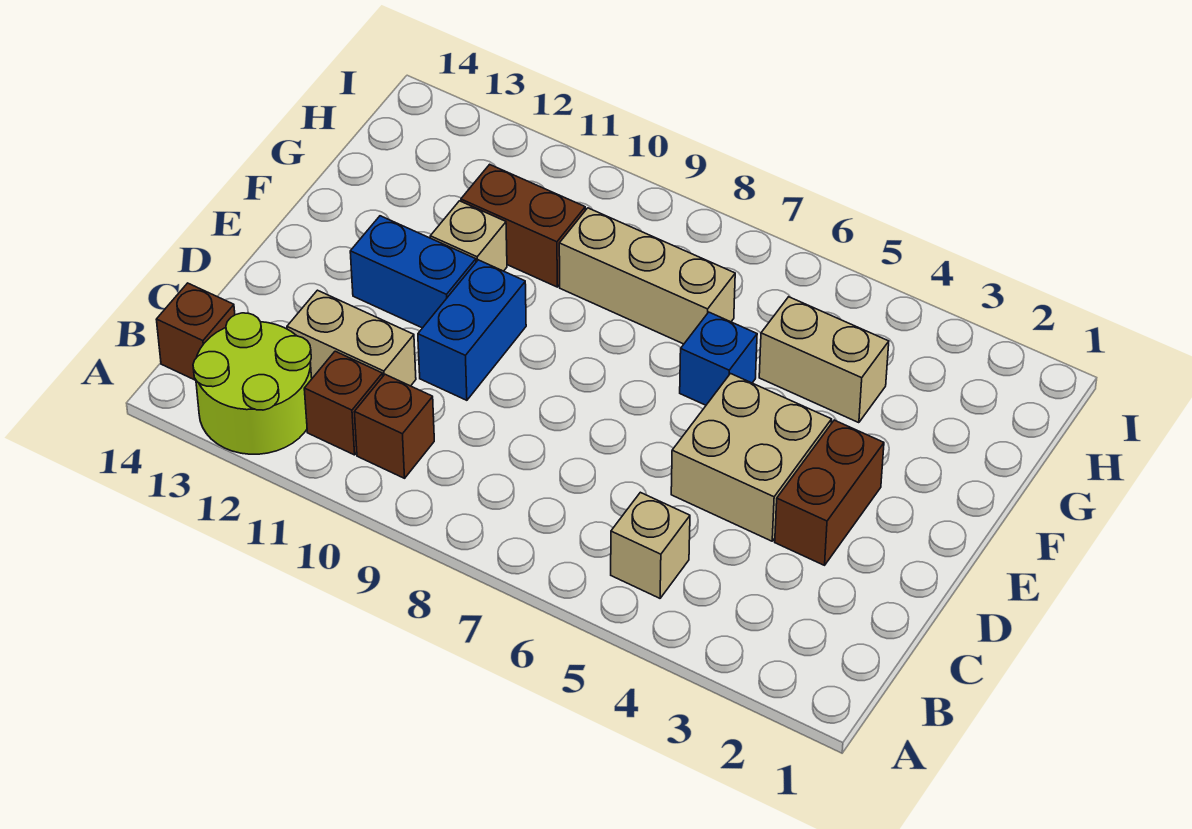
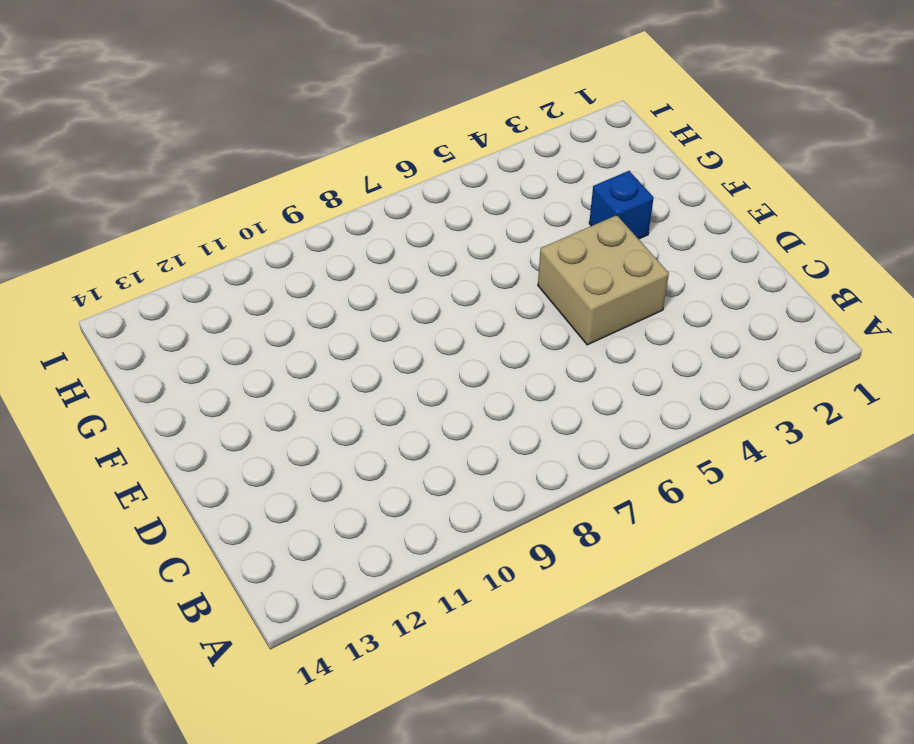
blue 1x1 brick [589,171,654,239] -> blue 1x1 brick moved to [680,312,757,405]
none -> lime 2x2 round brick [193,313,312,454]
none -> tan 1x1 brick [611,492,690,598]
none -> brown 1x1 brick [355,374,434,478]

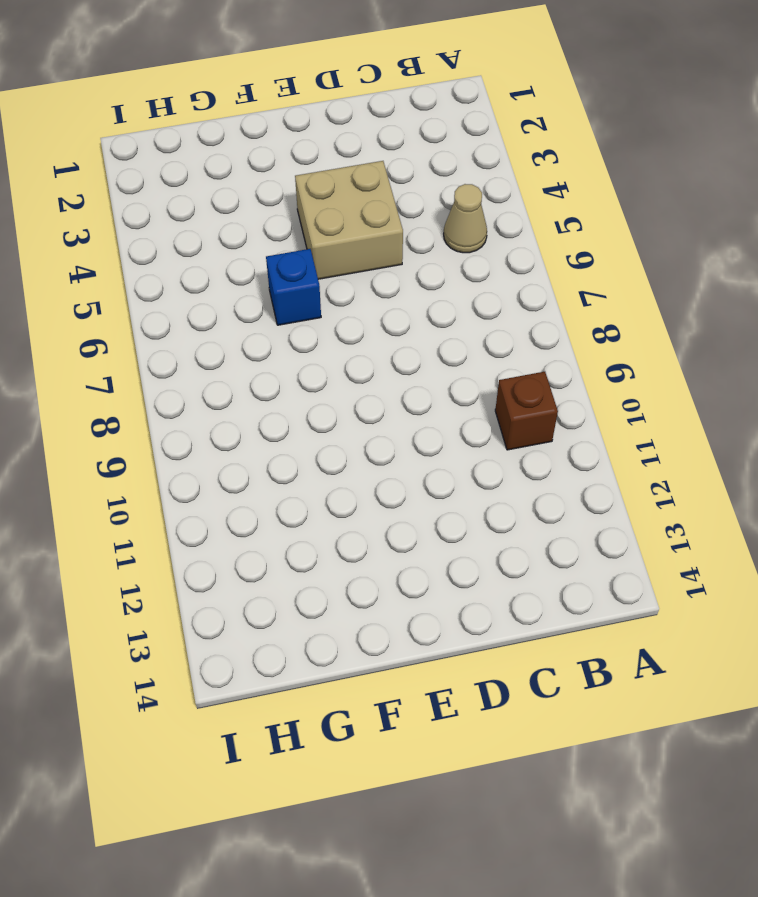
tan 1x1 cone [444,184,487,253] -> tan 1x1 brick [611,492,690,598]
none -> lime 2x2 round brick [193,313,312,454]
none -> brown 1x1 brick [304,351,383,455]
none -> brown 1x1 brick [156,283,235,380]

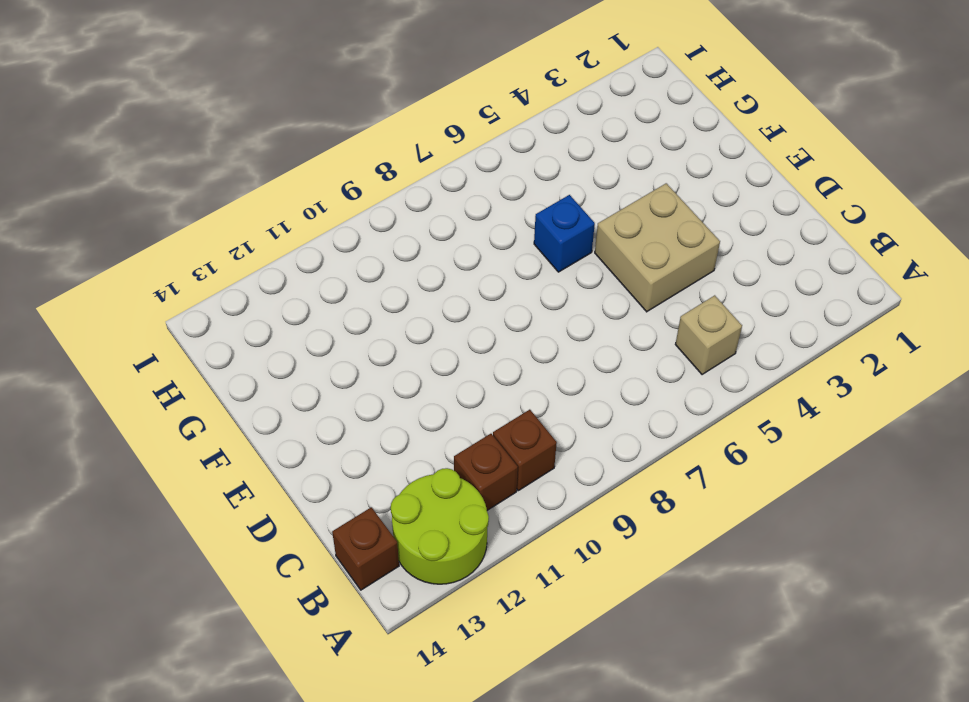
none -> tan 1x2 brick [287,290,416,386]
none -> brown 1x2 brick [775,420,884,565]
none -> blue 1x2 brick [418,260,526,400]

